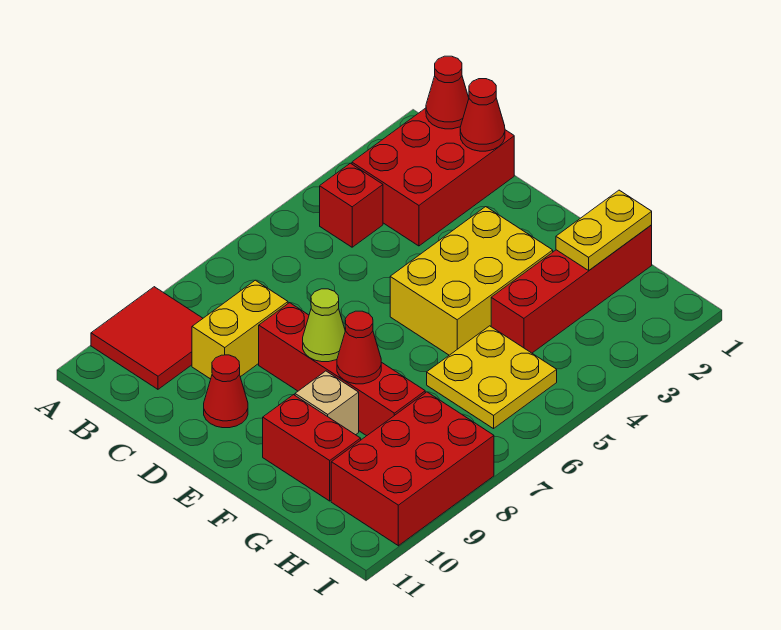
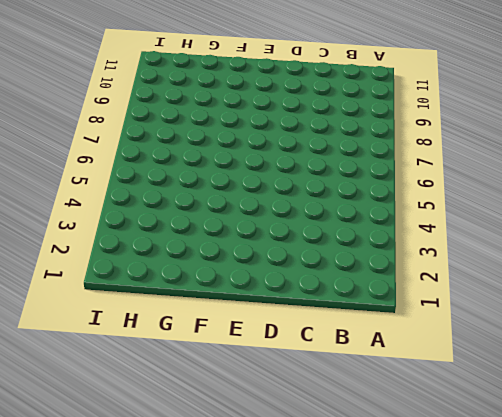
none -> red 2x2 tile [91,287,203,389]
none -> red 2x3 brick [352,108,514,246]
none -> red 1x1 brick [320,163,383,247]

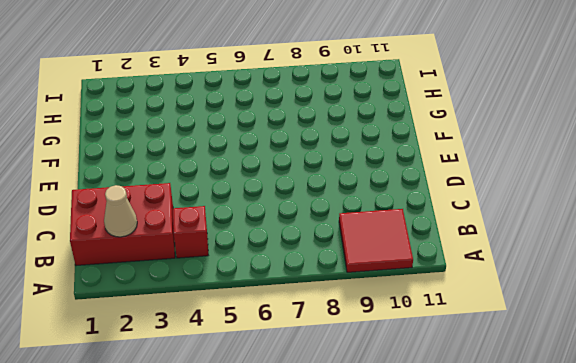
tan 1x1 cone [104,185,137,237] -> none
none -> yellow 1x2 brick [192,280,288,379]
none -> red 1x4 brick [259,303,425,436]
none -> red 1x1 cone [204,355,248,428]

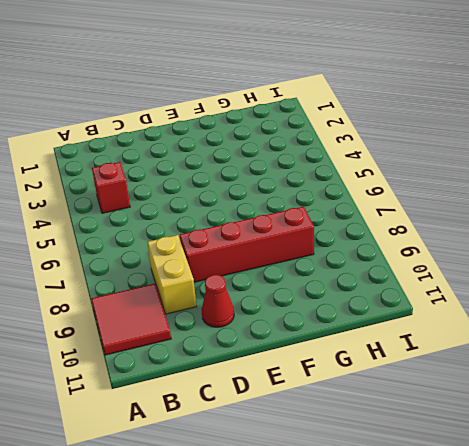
none -> red 2x3 brick [352,108,514,246]
none -> yellow 2x3 brick [390,207,553,355]
none -> tan 1x1 brick [295,371,359,435]

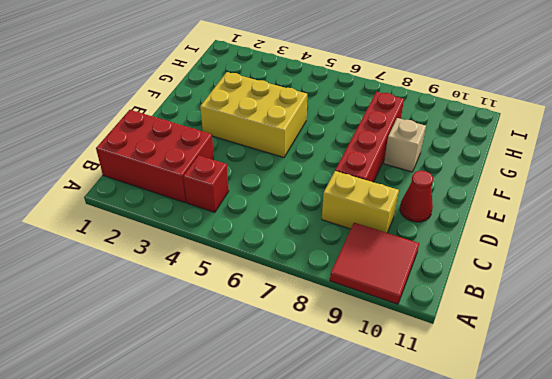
none -> red 1x2 brick [263,395,361,501]
none -> red 1x4 brick [491,225,652,353]
none -> yellow 2x2 plate [427,326,557,429]

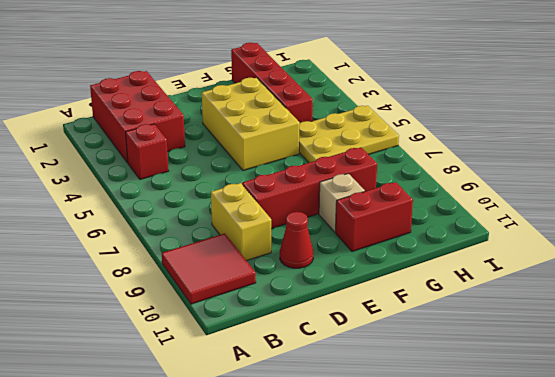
yellow 2x3 plate [299,106,399,163] -> yellow 2x2 plate [427,326,557,429]
none -> red 2x3 brick [331,392,494,546]
none -> red 1x1 cone [426,56,469,129]
none -> red 1x1 cone [460,79,505,151]

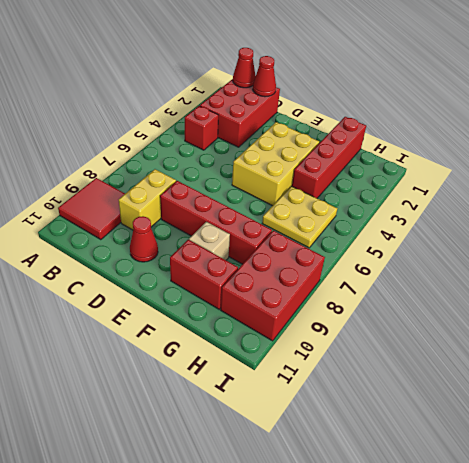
none -> lime 1x1 cone [303,289,345,362]
none -> red 1x1 cone [337,311,381,384]
none -> yellow 1x2 plate [556,190,652,270]

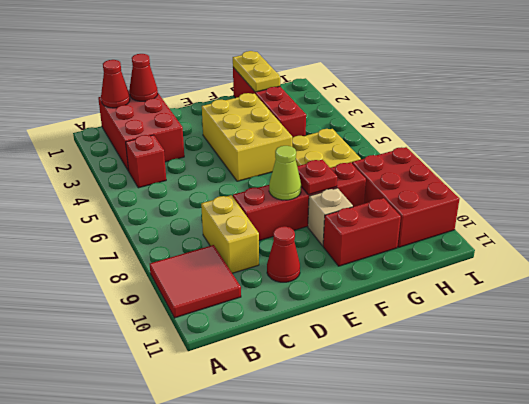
red 1x1 plate [297,160,337,195] -> red 1x1 cone [337,311,381,384]

